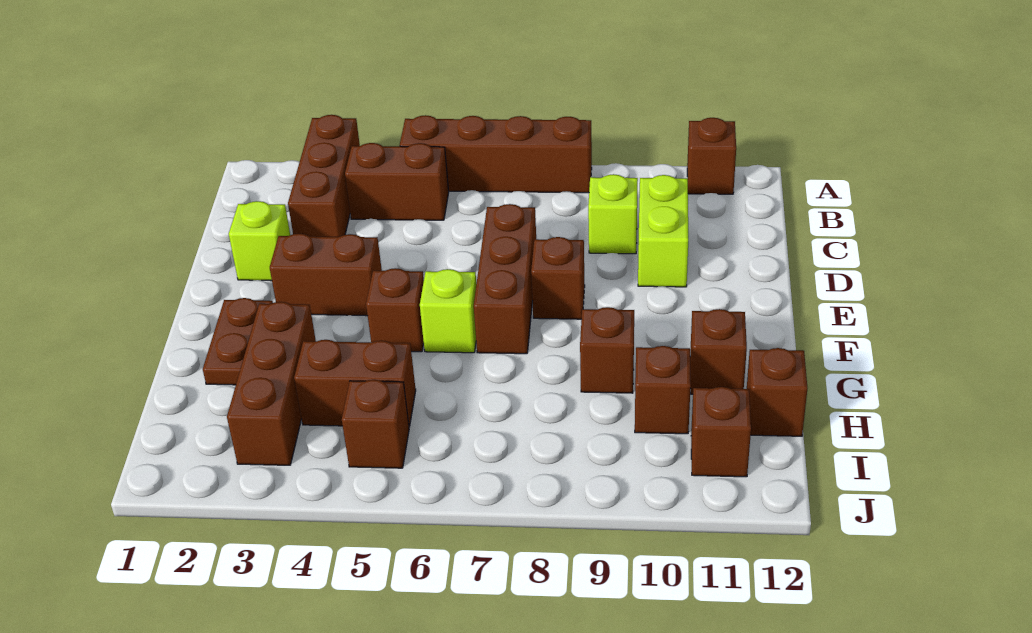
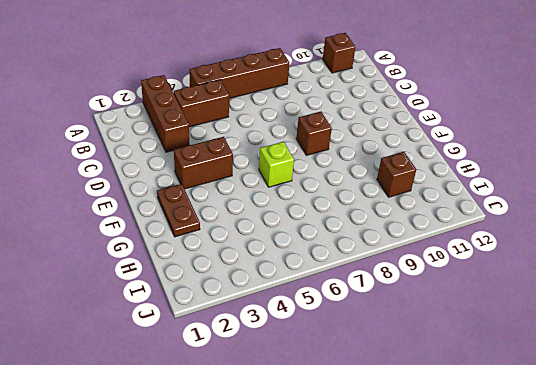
none -> lime 1x1 brick [588,174,638,254]
none -> lime 1x2 brick [638,175,688,287]
none -> lime 1x1 brick [229,201,290,281]

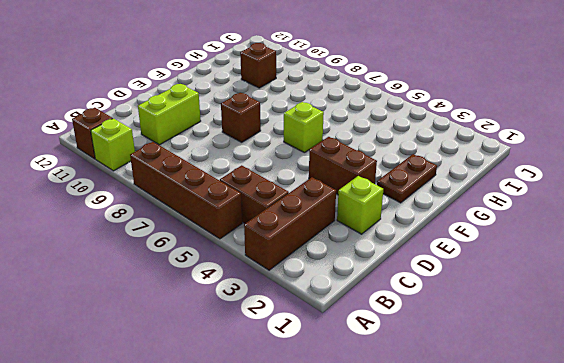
lime 1x1 brick [91,119,135,171] -> lime 1x1 brick moved to [588,174,638,254]
none -> brown 1x3 brick [474,204,536,354]
none -> brown 1x1 brick [366,268,424,352]
none -> brown 1x3 brick [227,302,316,465]

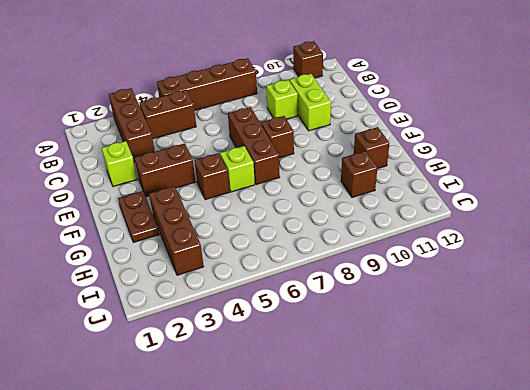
none -> brown 1x1 brick [580,307,634,393]
none -> brown 1x2 brick [294,340,416,427]
none -> brown 1x1 brick [747,348,807,436]

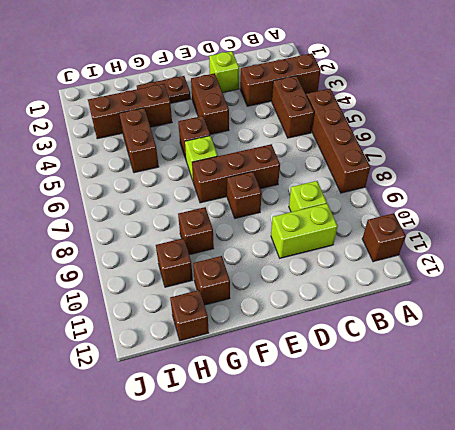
none -> brown 1x1 brick [342,380,409,468]
none -> brown 1x1 brick [691,387,751,477]

